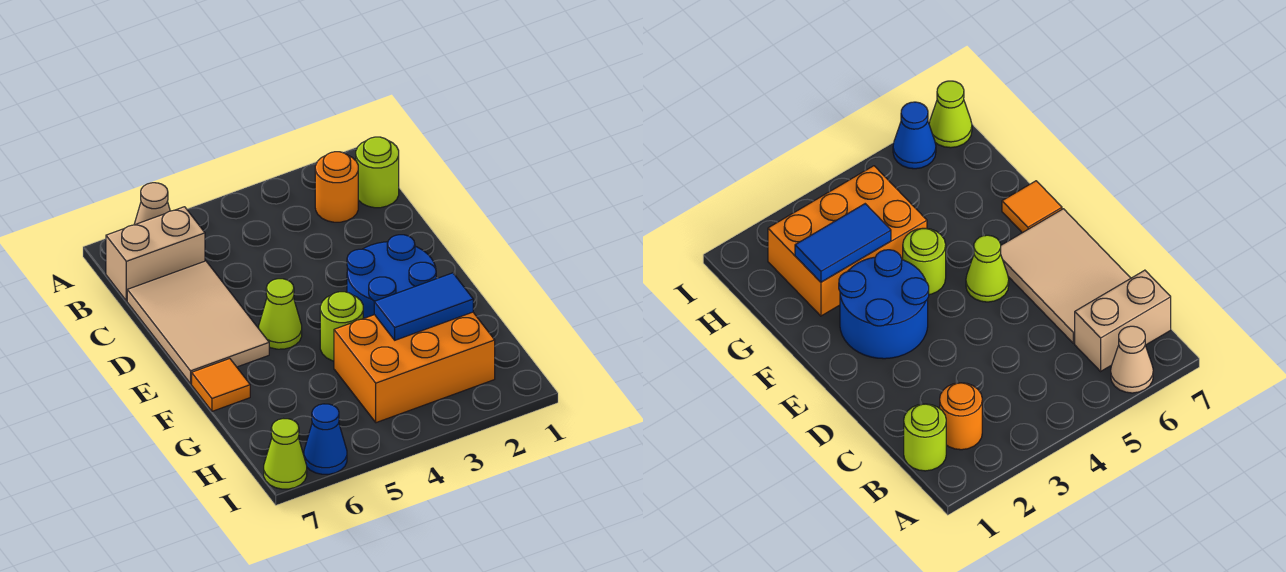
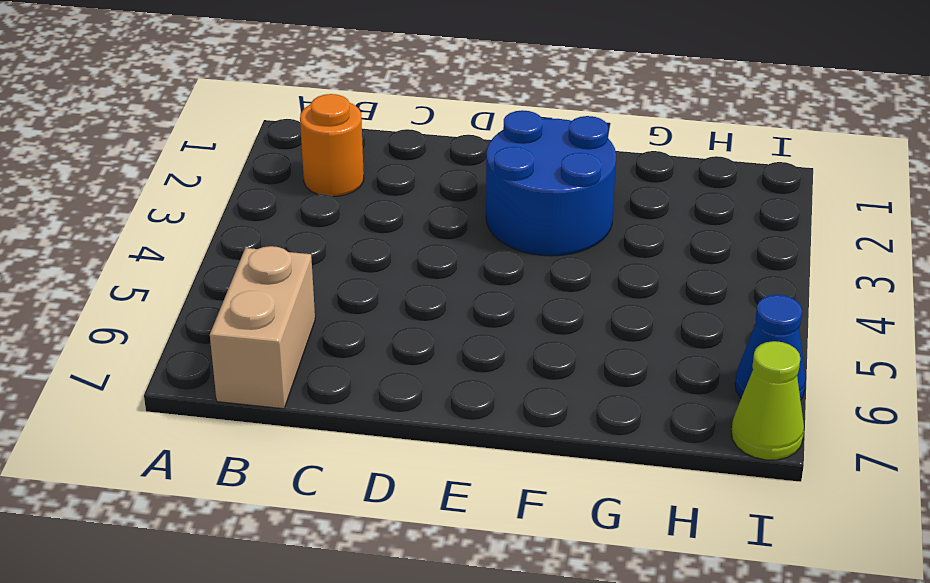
none -> tan 1x1 cone [134,183,170,225]
none -> lime 1x1 round brick [356,137,399,208]
none -> tan 2x3 tile [127,261,269,384]

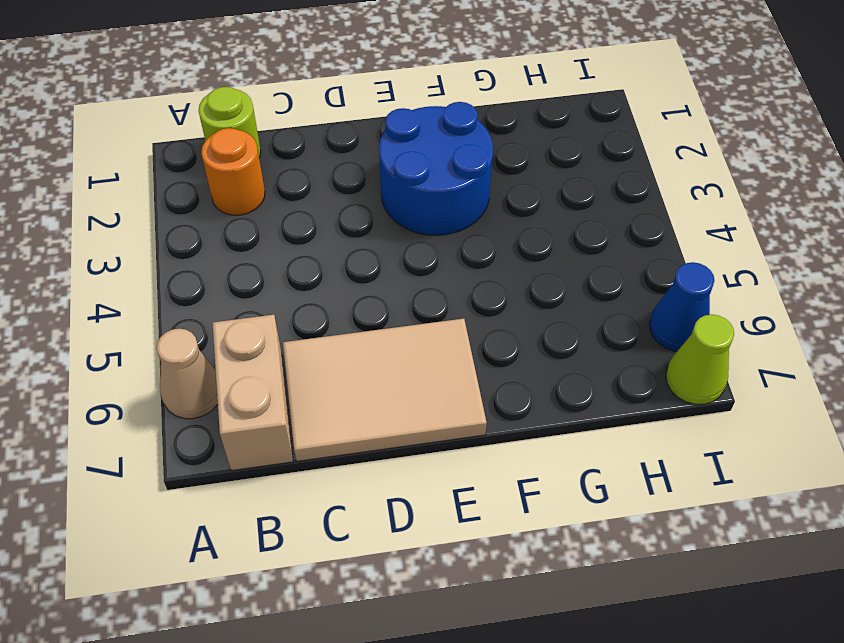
none -> lime 1x1 cone [259,279,302,349]
none -> lime 1x1 round brick [320,292,363,361]
none -> orange 1x1 tile [192,359,250,411]

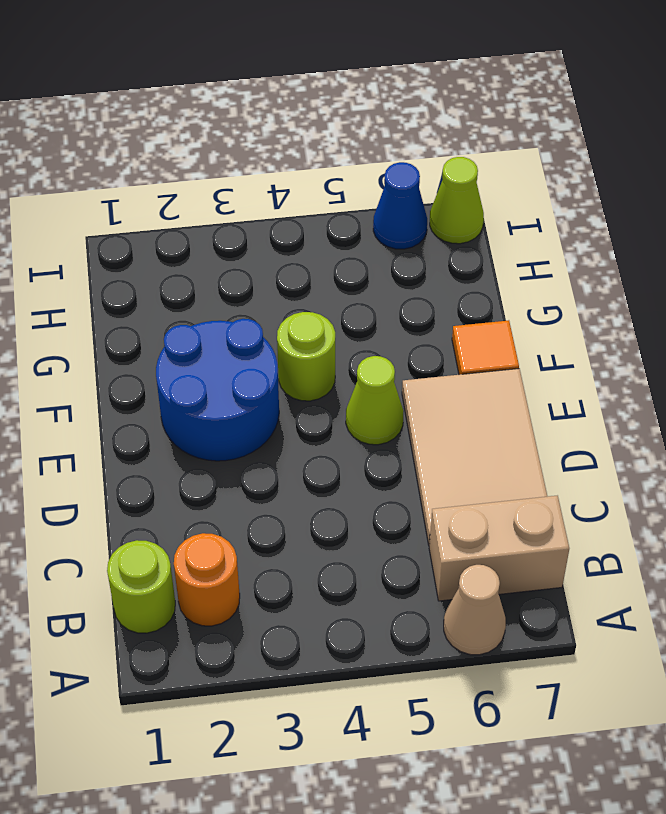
none -> orange 2x3 brick [334,312,495,423]
none -> blue 1x2 tile [374,273,473,340]

